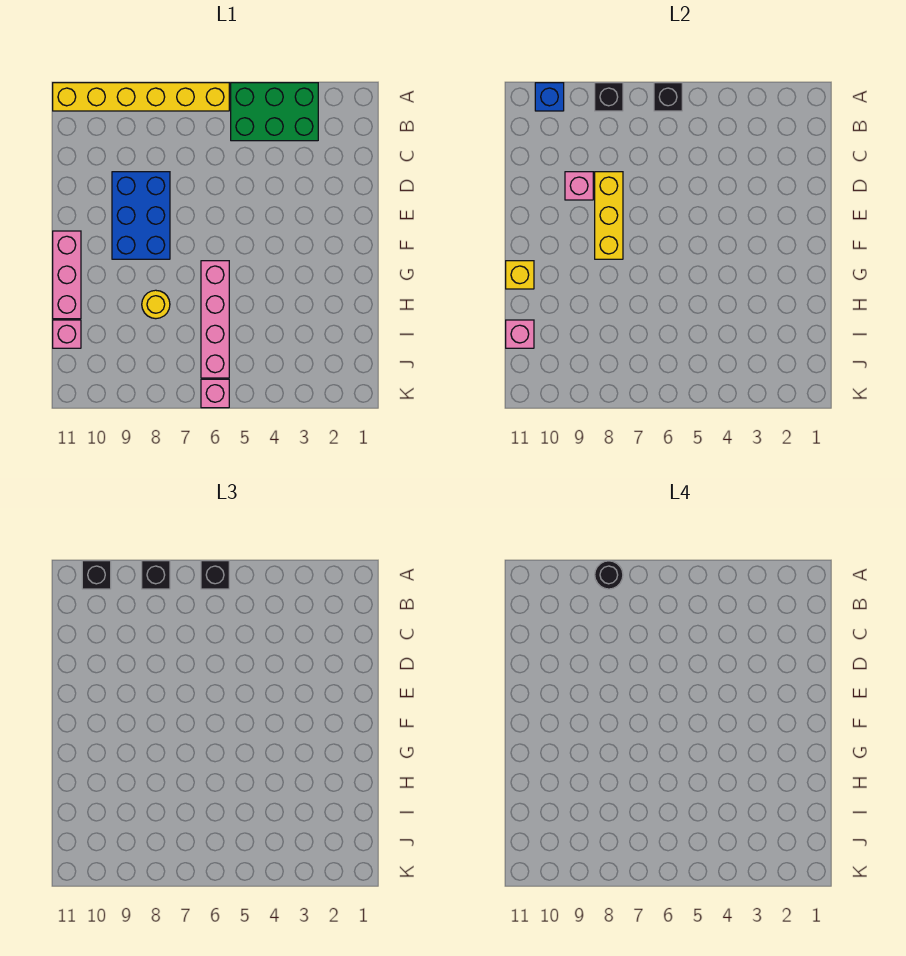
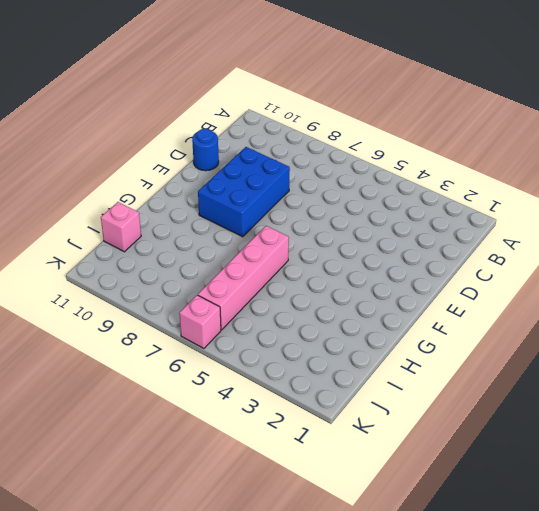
blue 1x1 round brick [192,129,219,171] -> none
none -> green 2x3 brick [231,83,318,141]
none -> yellow 1x6 brick [53,83,229,111]
none -> pink 1x3 brick [53,231,81,319]

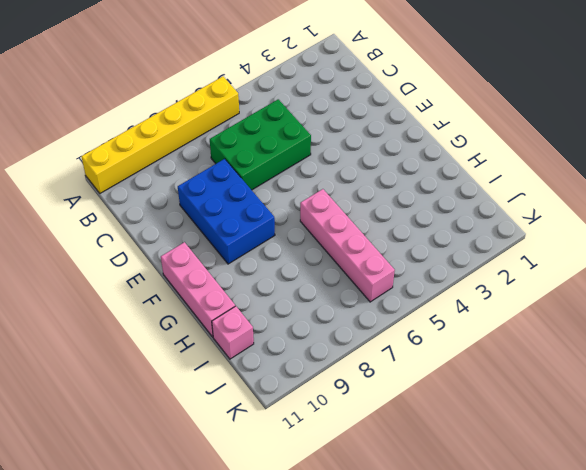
green 2x3 brick [210,99,311,190] -> green 2x3 brick moved to [231,83,318,141]
none -> yellow 1x1 round brick [142,290,170,319]
none -> pink 1x1 brick [201,379,229,408]
none -> black 1x1 brick [654,83,682,111]

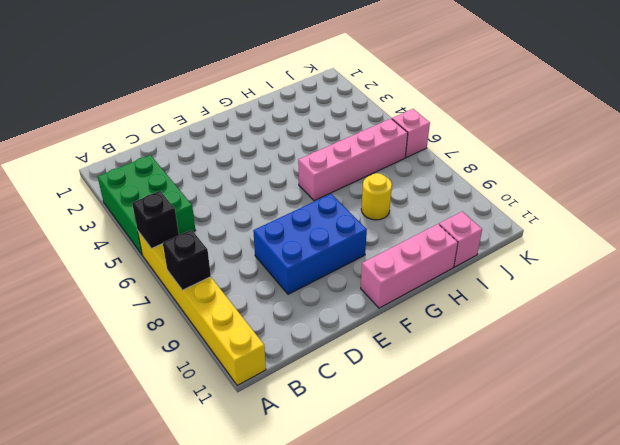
none -> blue 1x1 brick [535,83,564,111]
none -> yellow 1x3 brick [595,172,623,259]
none -> pink 1x1 brick [565,172,593,200]

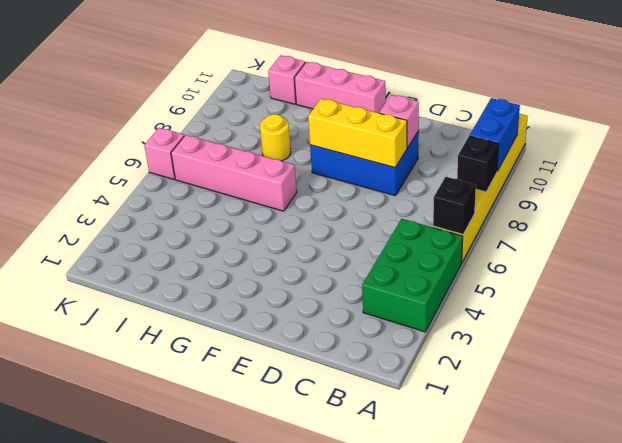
blue 1x2 brick [470,98,520,171] -> blue 1x1 brick [535,83,564,111]
none -> yellow 1x1 brick [506,261,534,289]
none -> pink 1x1 brick [506,320,534,348]
none -> black 1x1 brick [201,561,229,589]

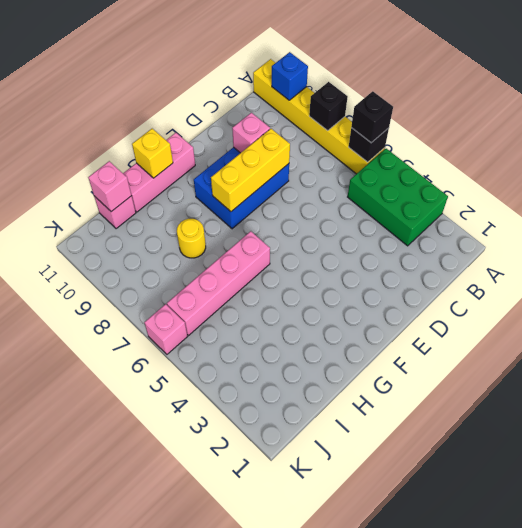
none -> black 1x1 brick [142,561,170,589]
none -> black 1x1 brick [82,561,111,589]
none -> black 1x1 round brick [595,561,623,589]

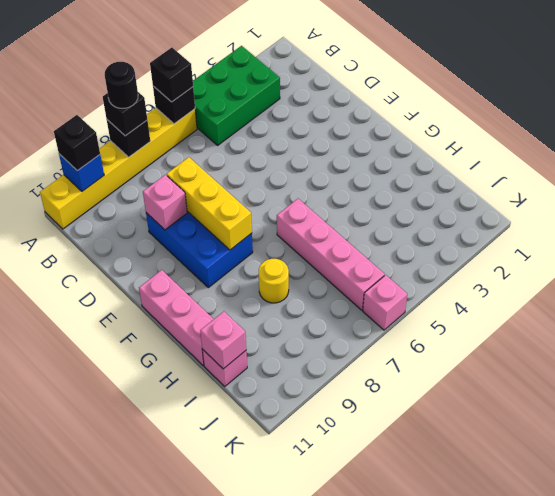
none -> yellow 1x1 brick [506,261,534,289]

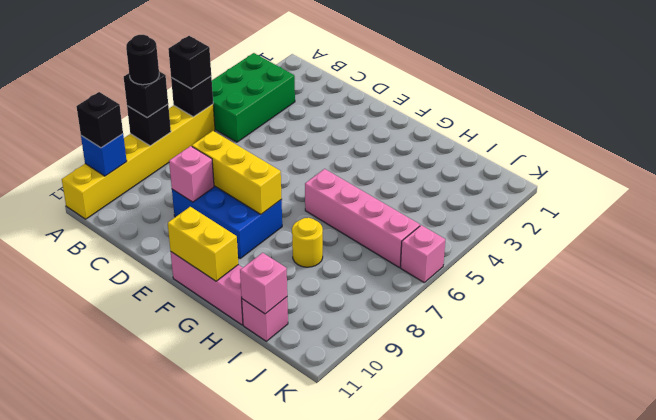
yellow 1x2 brick [168,207,238,281] -> yellow 1x1 brick [506,261,534,289]

